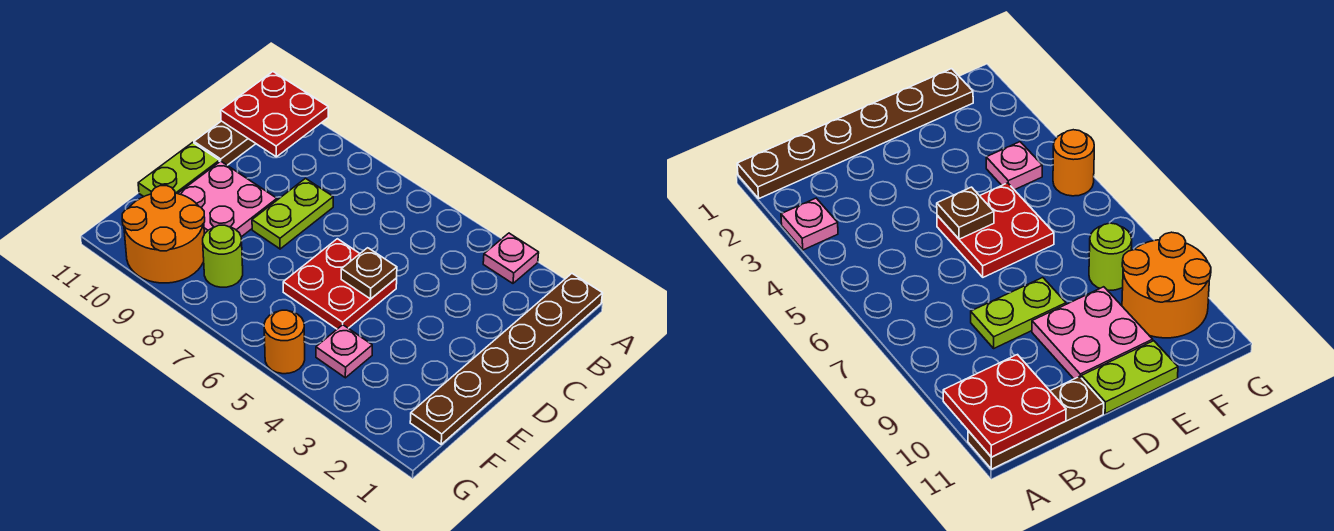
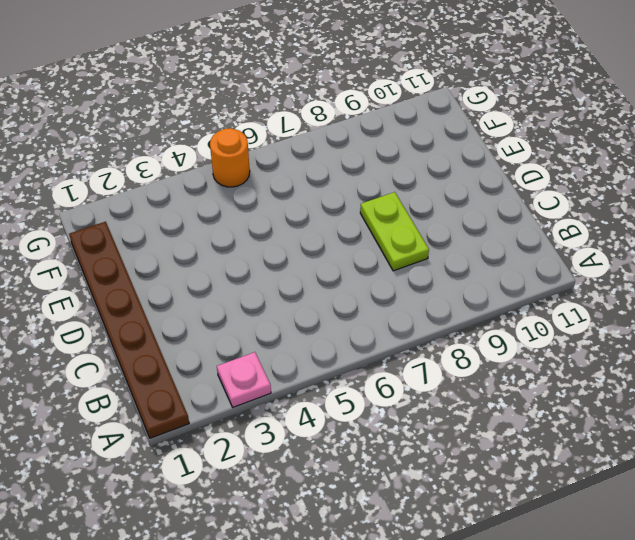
none -> brown 1x3 plate [194,121,256,165]
none -> red 2x2 plate [283,239,397,329]
none -> pink 2x2 plate [178,161,277,237]

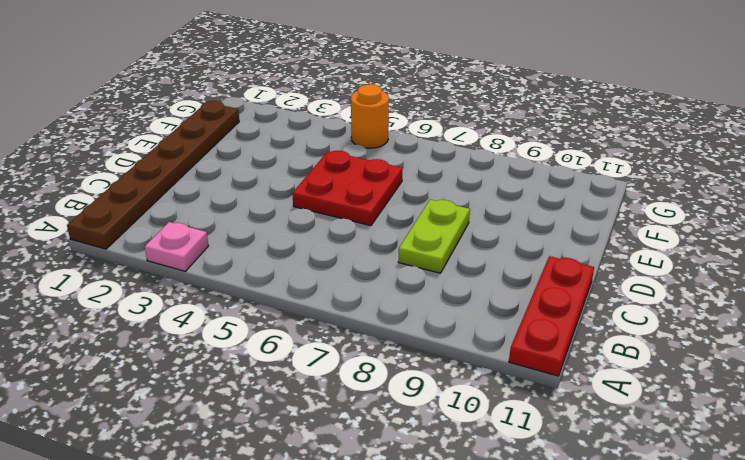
red 1x3 plate [509,256,594,376] -> brown 1x3 plate [194,121,256,165]
none -> pink 2x2 plate [178,161,277,237]
none -> lime 1x2 plate [138,142,219,196]
none -> pink 1x1 plate [316,325,372,378]

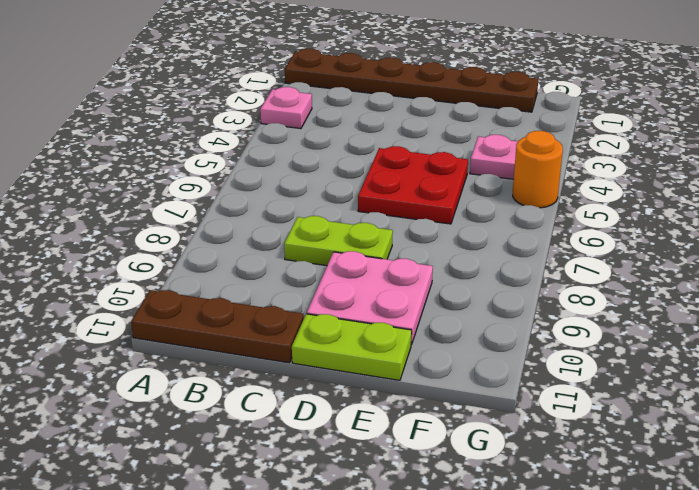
none -> lime 1x1 round brick [203,225,243,287]
none -> orange 2x2 round brick [122,186,205,283]
none -> red 2x2 plate [221,72,328,157]

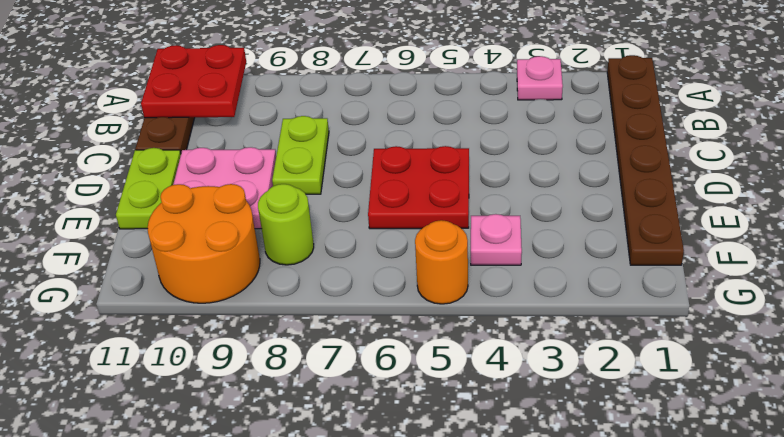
none -> brown 1x1 plate [341,248,397,299]

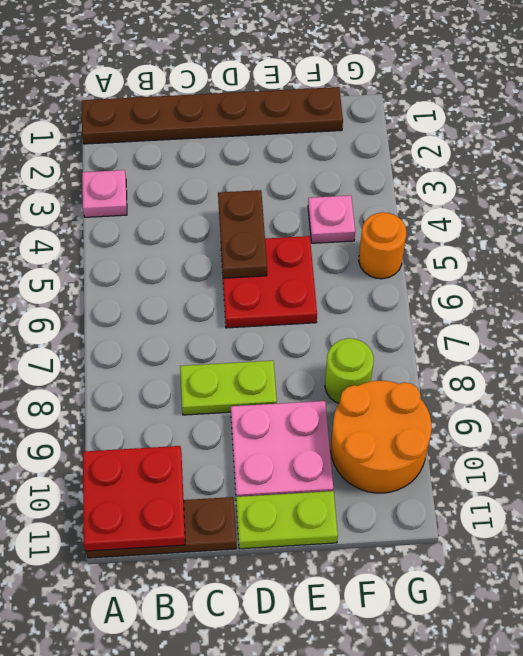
brown 1x2 plate [218,190,267,278] -> brown 1x1 plate [341,248,397,299]

